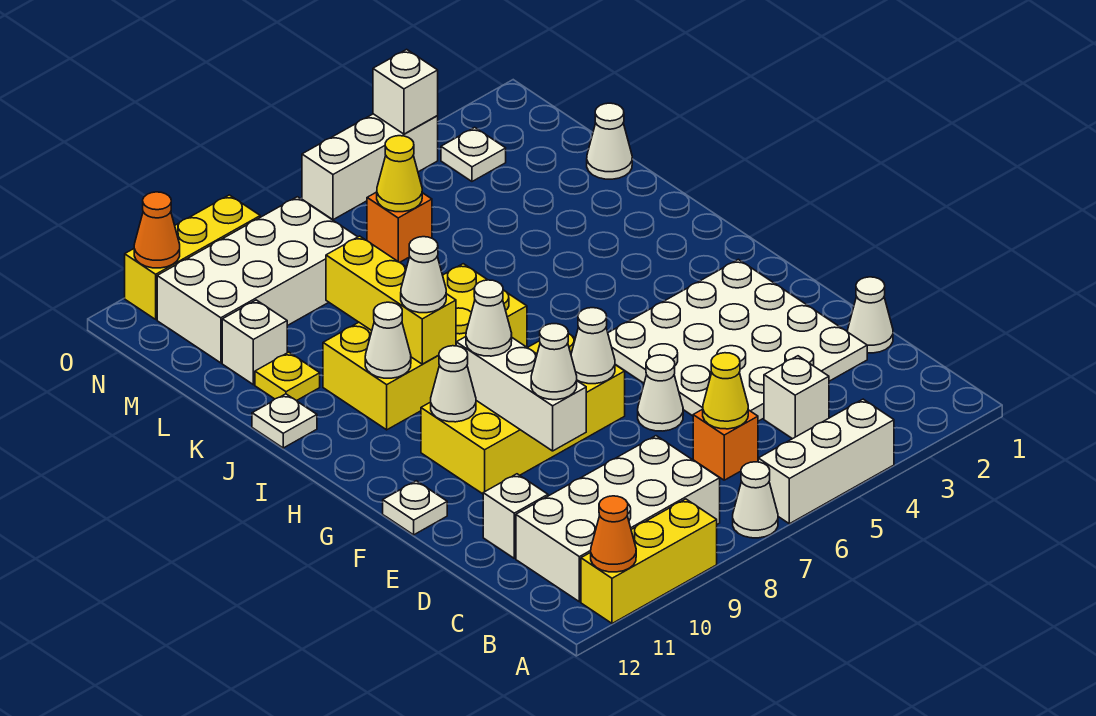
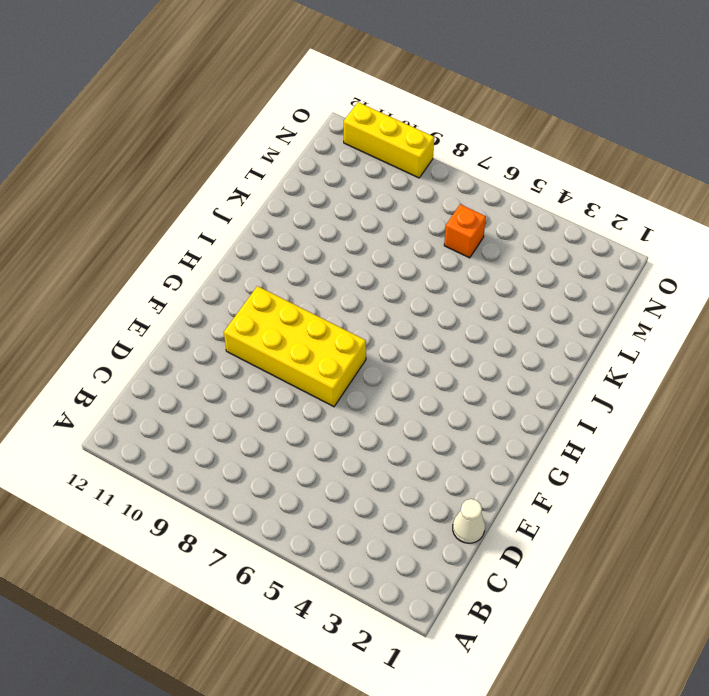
none -> white 1x3 brick [758,399,894,524]
none -> white 1x1 cone [733,462,778,538]
none -> yellow 1x3 brick [581,499,717,623]
none -> white 2x4 brick [516,436,720,602]

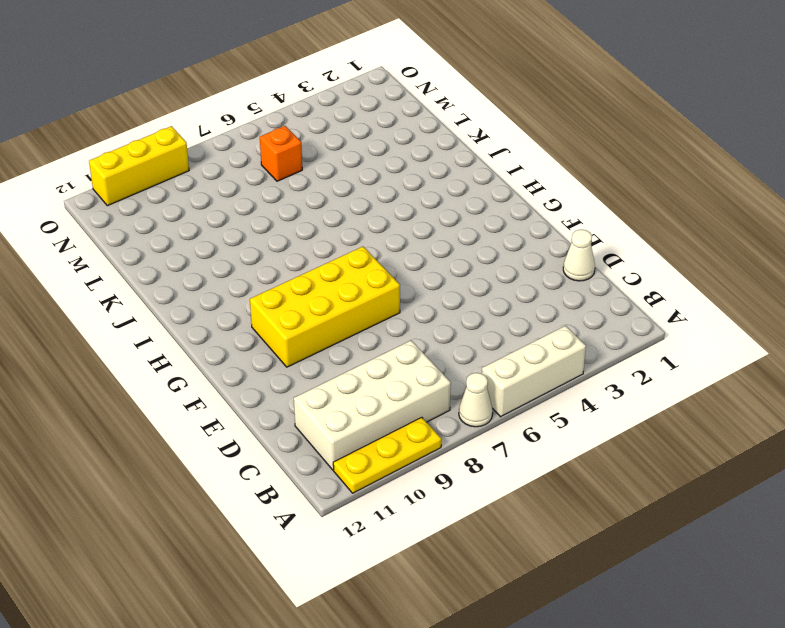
yellow 1x3 plate [333,417,441,493] -> yellow 1x3 brick [581,499,717,623]
none -> white 1x1 brick [764,356,829,439]
none -> orange 1x1 brick [693,409,758,480]
none -> white 4x4 plate [608,259,867,421]
none -> white 1x1 brick [483,474,548,558]

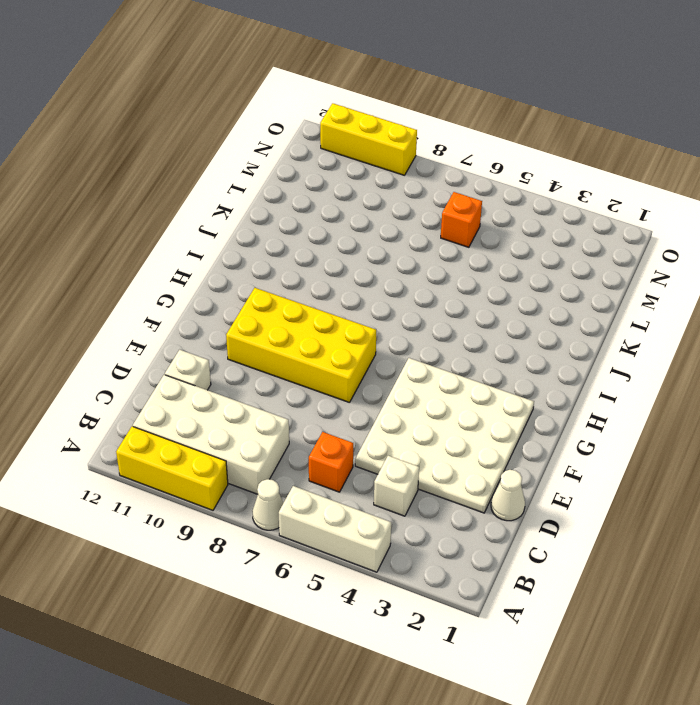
none -> white 1x1 cone [638,355,683,431]
none -> white 1x1 plate [383,481,447,535]
none -> yellow 2x4 brick [323,264,527,430]
none -> white 1x1 plate [252,394,317,448]

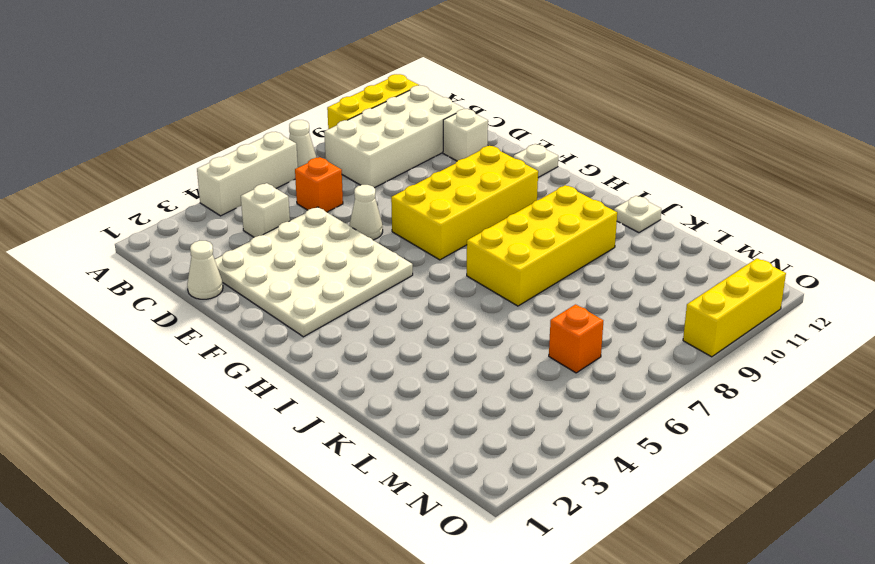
none -> yellow 1x1 plate [255,352,320,401]
none -> white 1x1 cone [587,103,632,179]
none -> white 1x1 brick [222,300,287,385]
none -> white 2x4 brick [157,197,357,363]

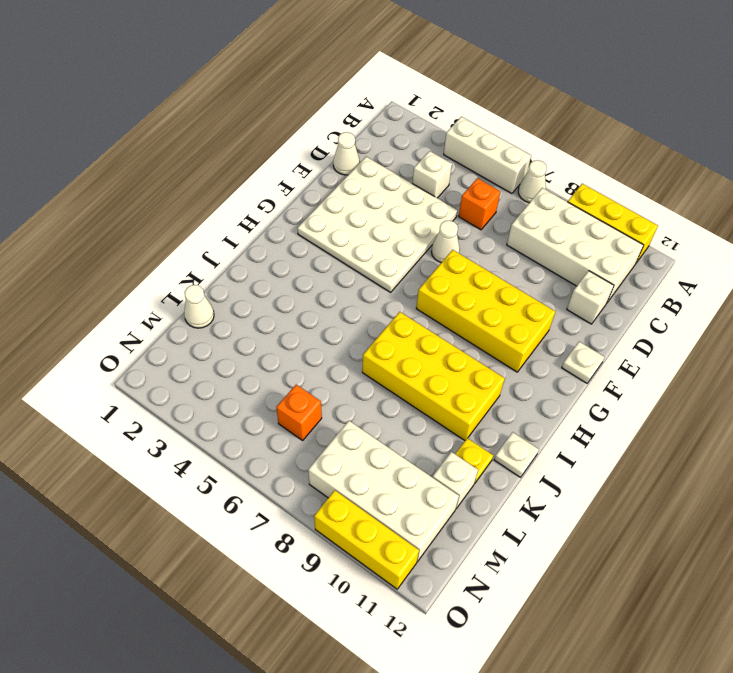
none -> white 1x1 plate [441,127,506,181]
none -> white 1x3 brick [302,114,438,220]
none -> orange 1x1 cone [591,496,636,572]
none -> yellow 1x1 cone [703,353,748,429]

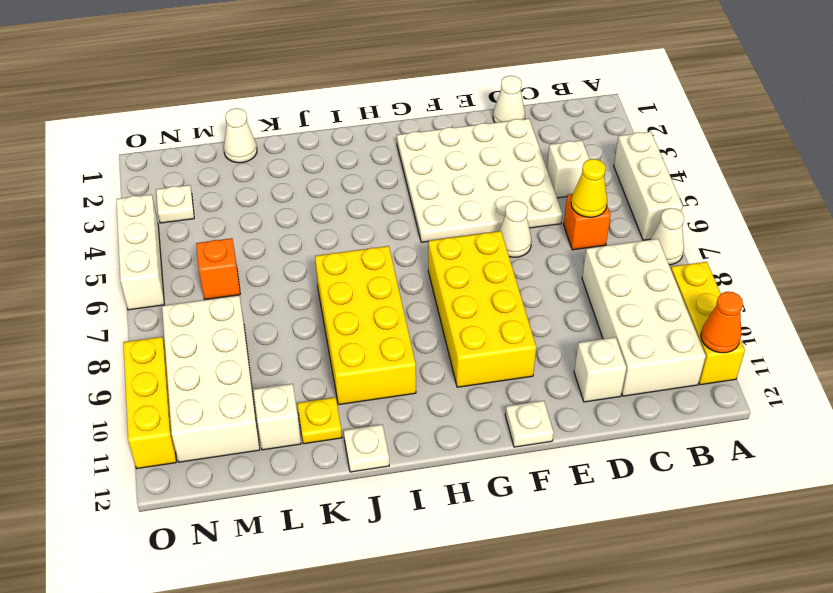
none -> white 1x3 brick [456,337,586,451]
none -> white 1x1 cone [571,308,615,384]
none -> white 1x1 cone [431,346,476,422]
none -> yellow 1x3 brick [326,236,456,364]

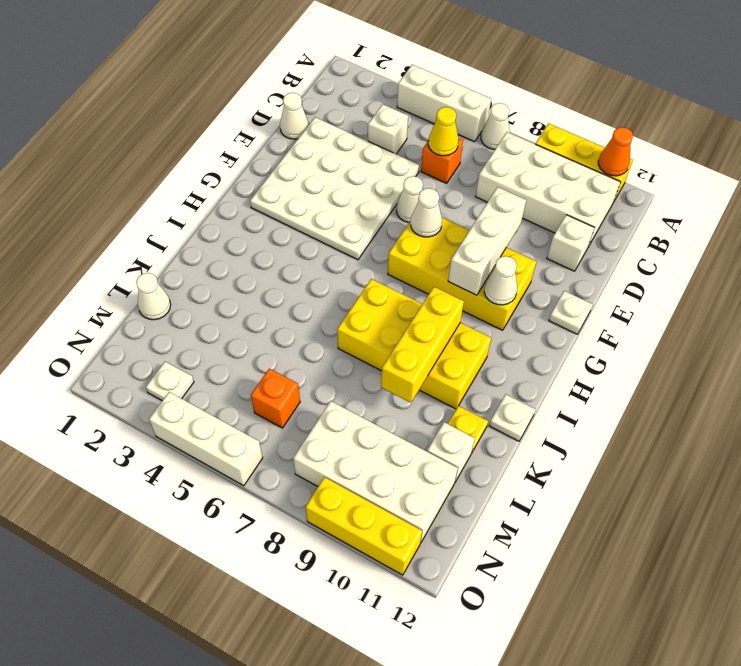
none -> white 1x1 cone [365,302,411,378]
none -> yellow 1x1 cone [377,136,422,212]
none -> white 1x1 brick [373,49,438,134]
none -> orange 1x1 cone [134,192,180,268]

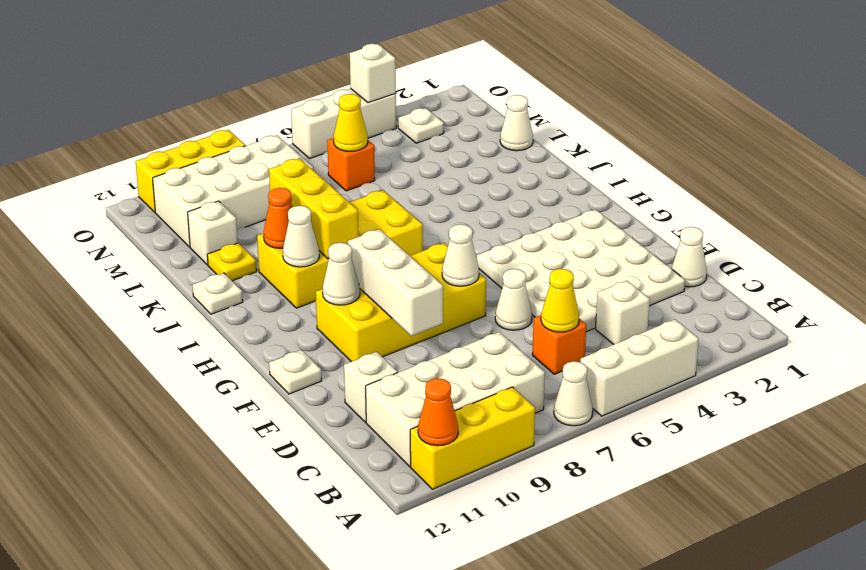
orange 1x1 cone [264,188,292,249] -> orange 1x1 cone moved to [134,192,180,268]
none -> white 1x1 cone [531,324,577,400]
none -> white 1x1 cone [466,280,512,356]
none -> white 1x1 cone [401,237,446,313]

